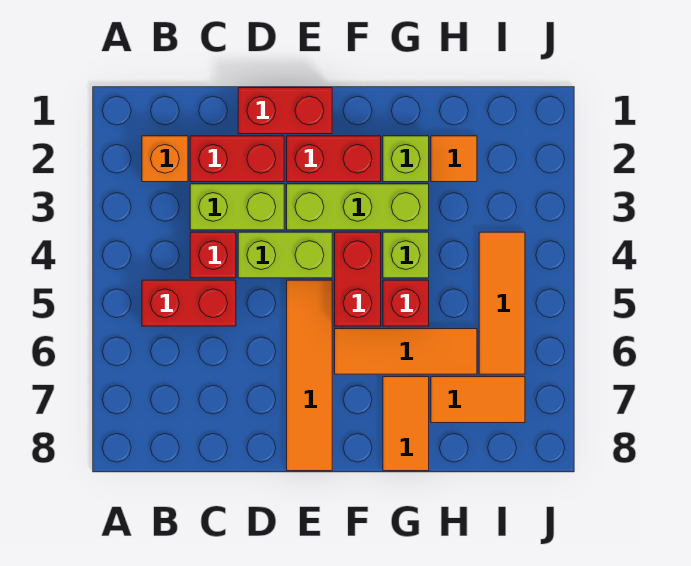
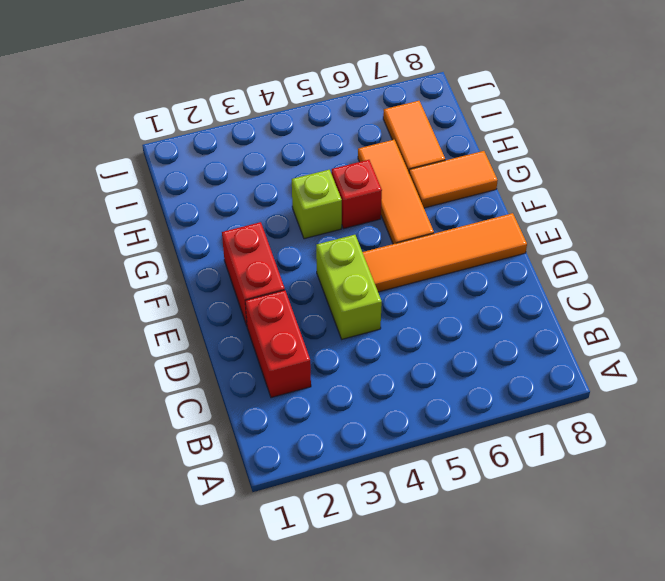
none -> orange 1x1 brick [142,136,188,182]
none -> red 1x2 brick [142,280,236,326]
none -> lime 1x2 brick [190,184,284,230]

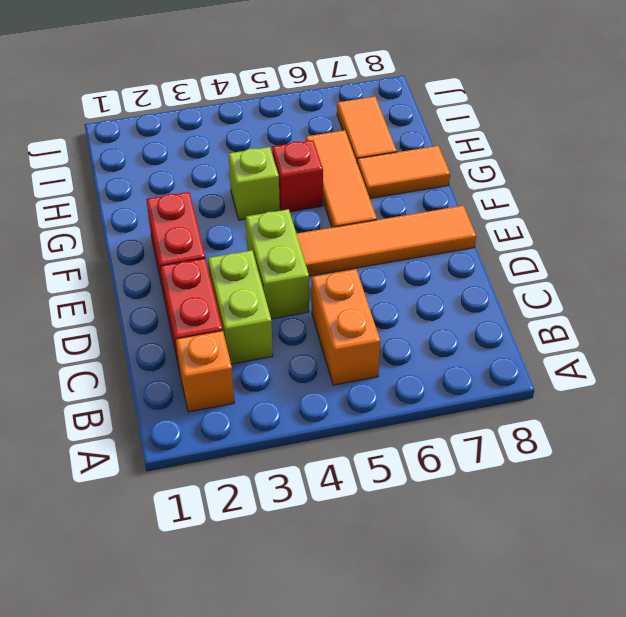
orange 1x2 brick [312,269,380,385] -> red 1x2 brick [142,280,236,326]
none -> red 1x1 brick [190,232,236,278]
none -> red 1x2 brick [238,88,332,134]
none -> lime 1x3 brick [287,184,429,230]

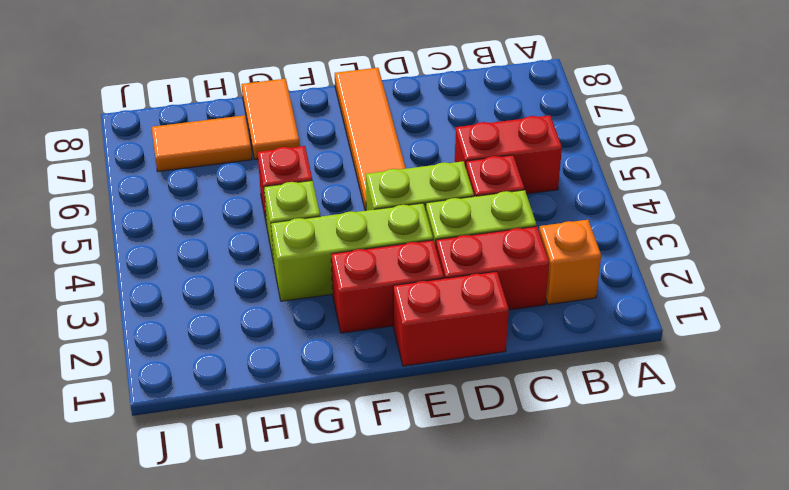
none -> red 1x2 brick [335,232,381,326]
none -> orange 1x3 tile [335,329,477,374]
none -> lime 1x1 brick [383,136,429,182]

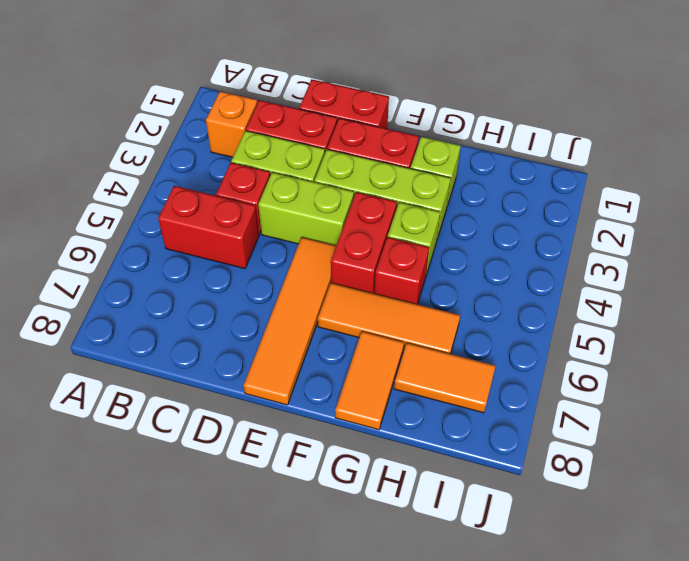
none -> orange 1x1 tile [431,136,477,182]
none -> orange 1x3 tile [479,232,525,374]

